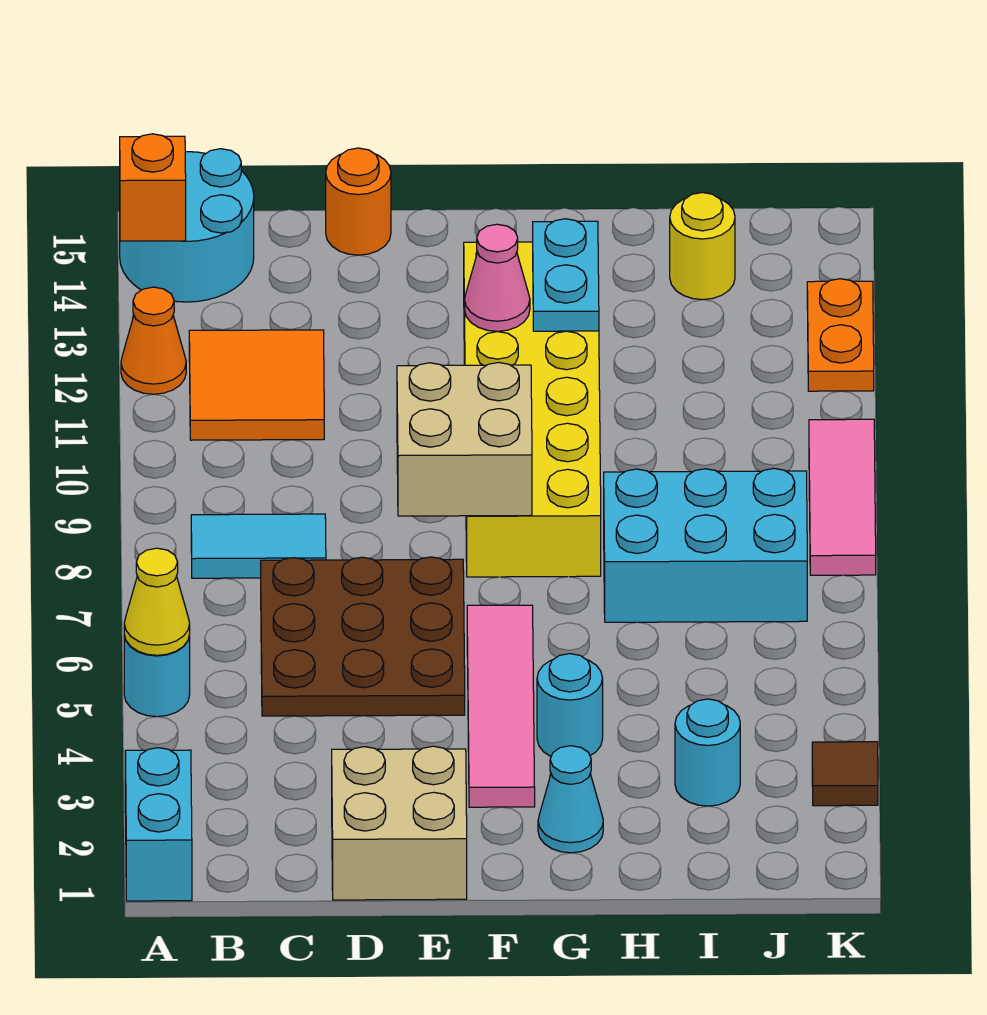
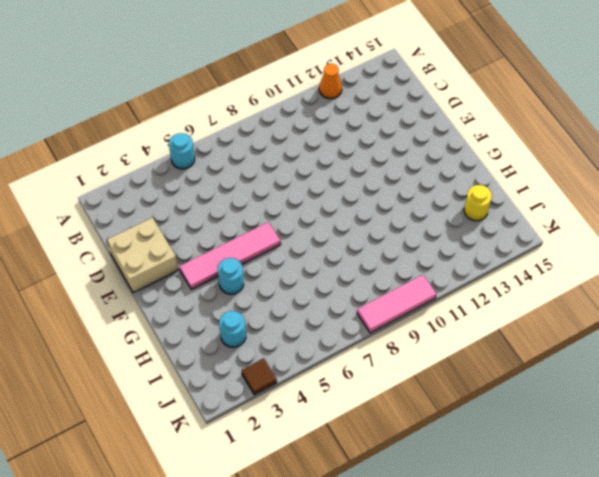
none -> cyan 1x2 brick [125,748,192,901]
none -> cyan 2x2 round brick [120,149,254,302]
none -> cyan 1x2 tile [191,514,326,578]

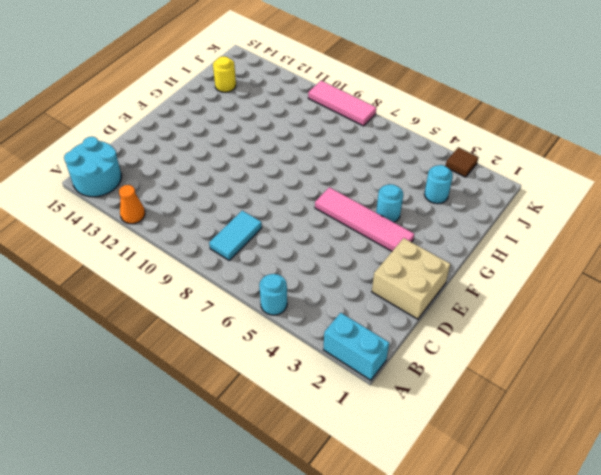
none -> orange 2x2 tile [189,330,324,440]
none -> brown 3x3 plate [261,557,465,716]
none -> orange 1x1 round brick [326,148,391,255]

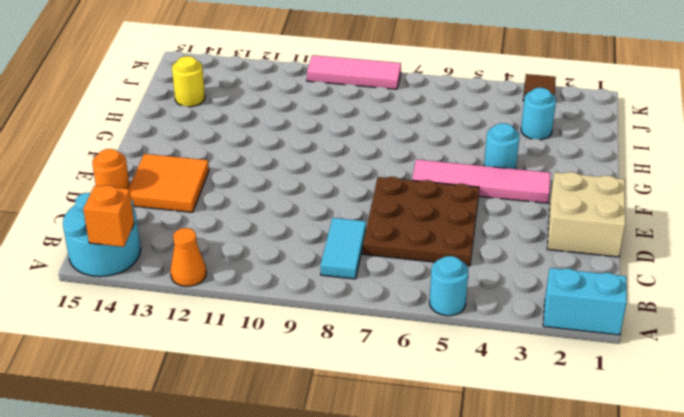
orange 2x2 tile [128,154,209,212] -> orange 2x2 tile moved to [189,330,324,440]
none -> yellow 2x6 brick [464,242,601,577]
none -> cyan 1x1 cone [538,746,603,853]
none -> cyan 2x3 brick [604,468,807,622]

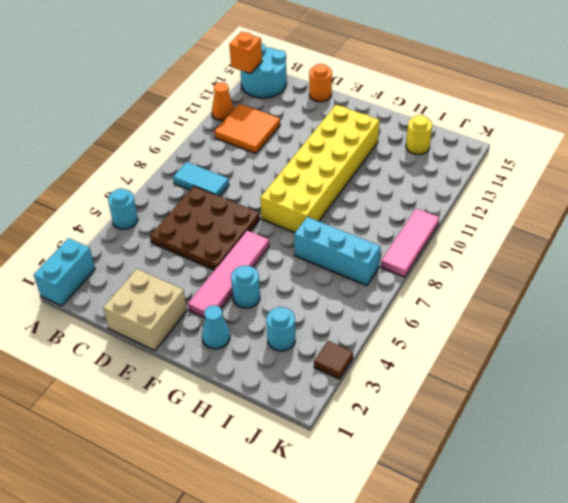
cyan 1x3 brick [294,217,381,286] -> cyan 2x3 brick [604,468,807,622]
none -> orange 1x2 plate [807,279,874,391]
none -> yellow 1x1 cone [124,548,190,655]
none -> tan 2x2 brick [397,362,532,516]

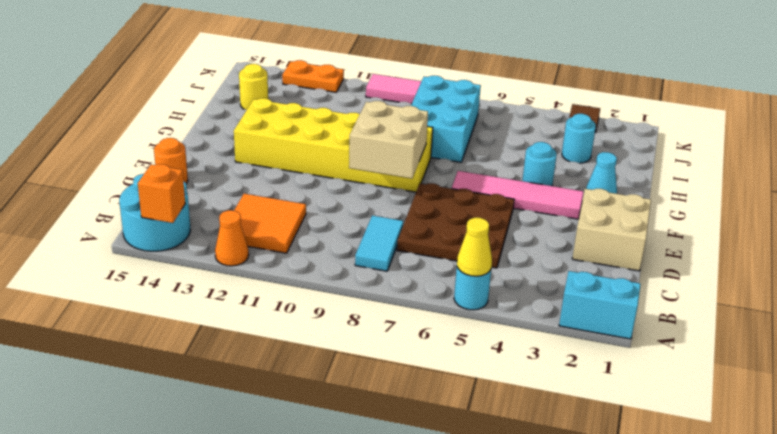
none -> pink 1x1 cone [465,224,530,331]
none -> cyan 1x2 plate [533,219,599,331]

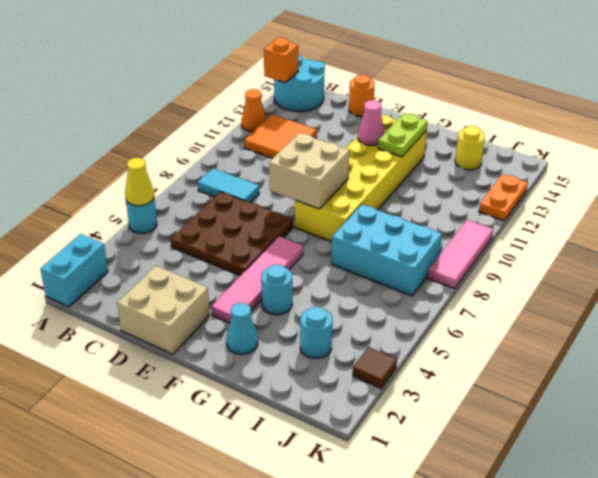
lime 1x2 plate [378,113,427,157] -> cyan 1x2 plate [533,219,599,331]

